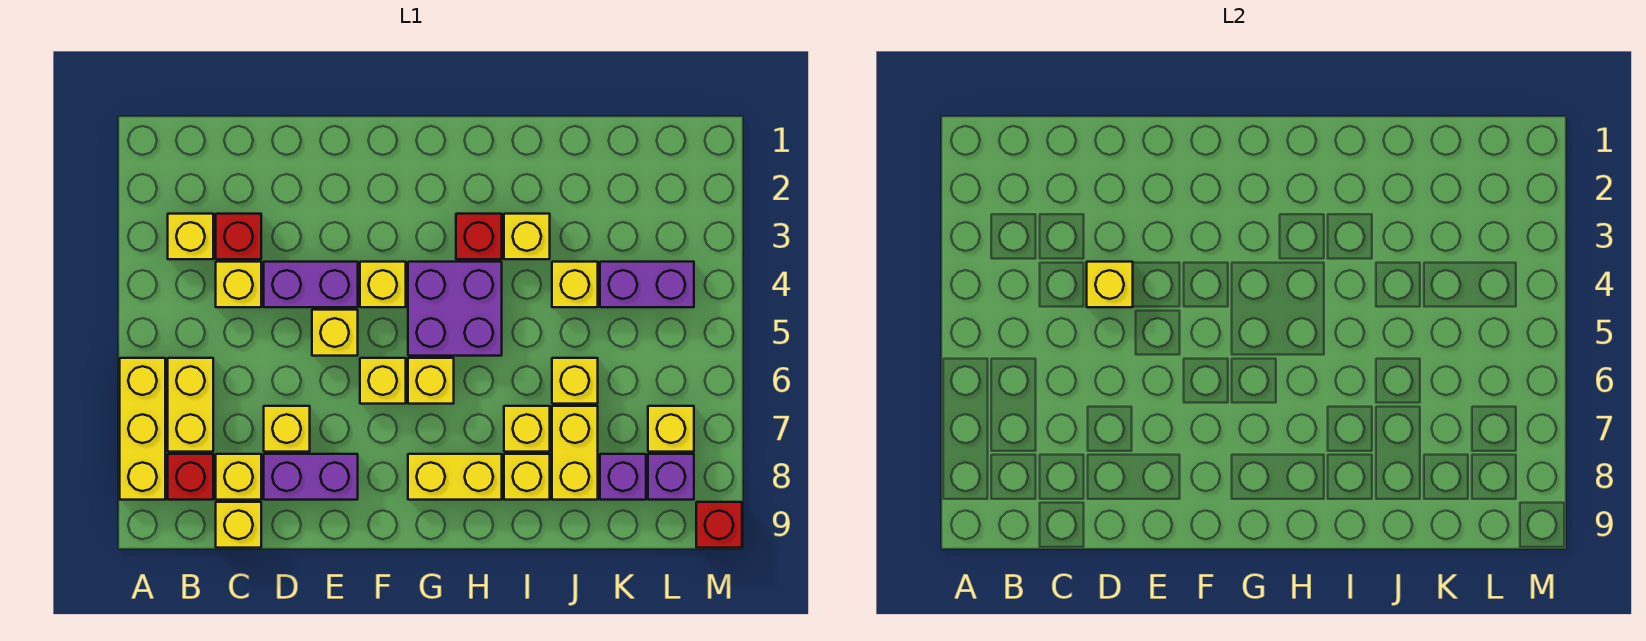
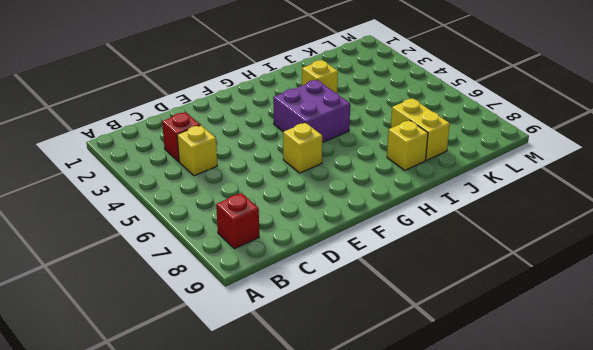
none -> yellow 1x3 brick [120,358,165,500]
none -> yellow 1x1 brick [168,214,213,259]
none -> yellow 1x2 brick [168,358,213,452]
none -> yellow 1x1 brick [216,454,261,500]

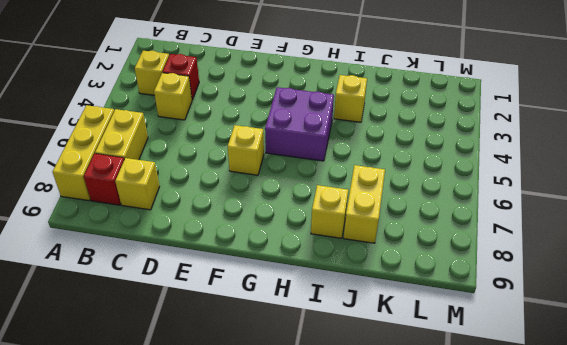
none -> yellow 1x1 brick [216,502,261,548]
none -> purple 1x2 brick [264,262,358,307]
none -> yellow 1x1 brick [264,406,310,452]
none -> purple 1x2 brick [264,454,358,500]

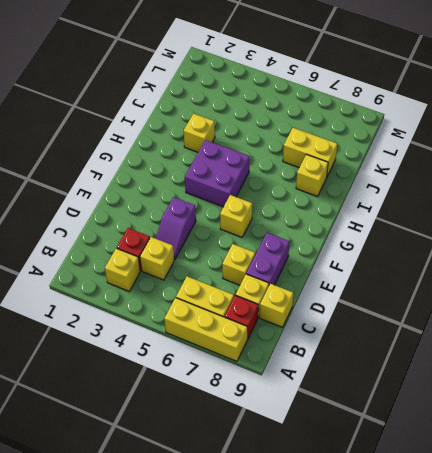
purple 1x2 slope [156,197,196,260] -> purple 1x2 brick [264,262,358,307]
none -> yellow 1x1 brick [312,310,358,356]
none -> yellow 1x1 brick [360,262,406,307]
none -> yellow 1x1 brick [408,358,454,404]
none -> yellow 1x2 brick [408,454,502,500]

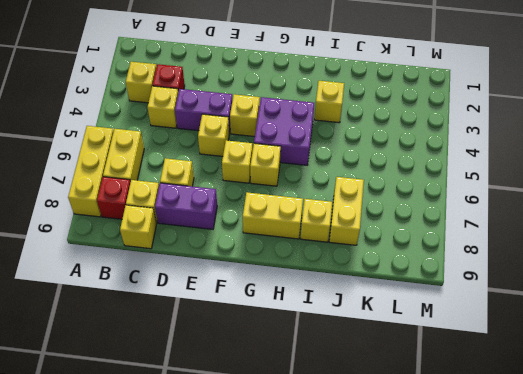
none -> red 1x1 brick [456,214,502,259]
none -> yellow 1x1 brick [504,406,550,452]
none -> yellow 1x1 brick [552,262,598,307]
none -> yellow 1x1 brick [552,358,598,404]

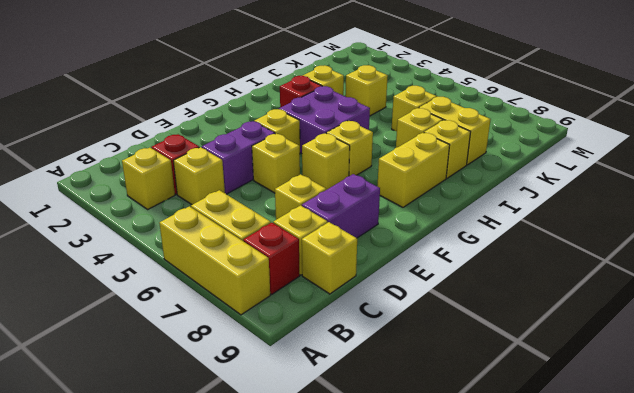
none -> purple 1x2 brick [600,262,694,307]
none -> purple 1x1 brick [600,454,646,500]
none -> yellow 1x1 brick [648,406,694,452]
none -> purple 1x1 brick [648,454,694,500]

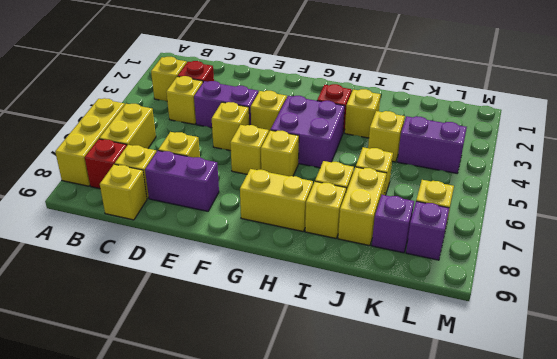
none -> red 1x1 brick [696,502,742,548]
none -> yellow 1x1 brick [1087,262,1133,307]

